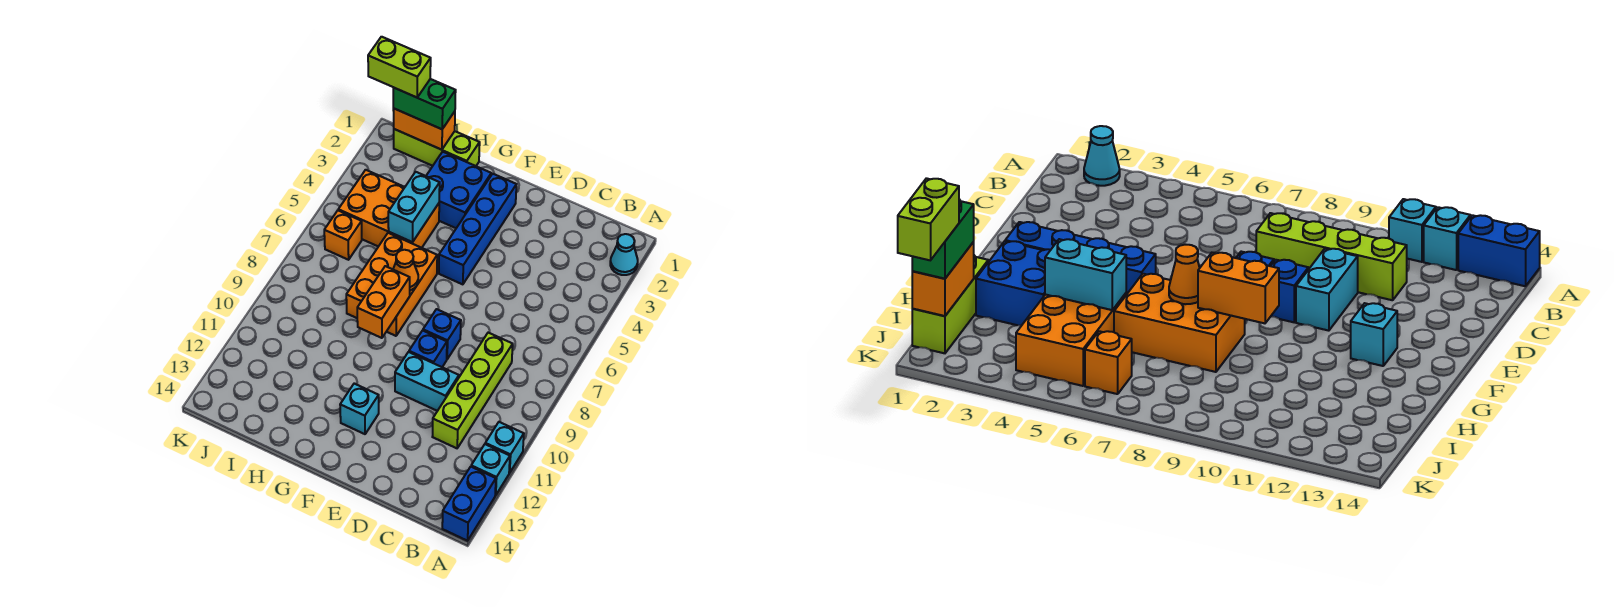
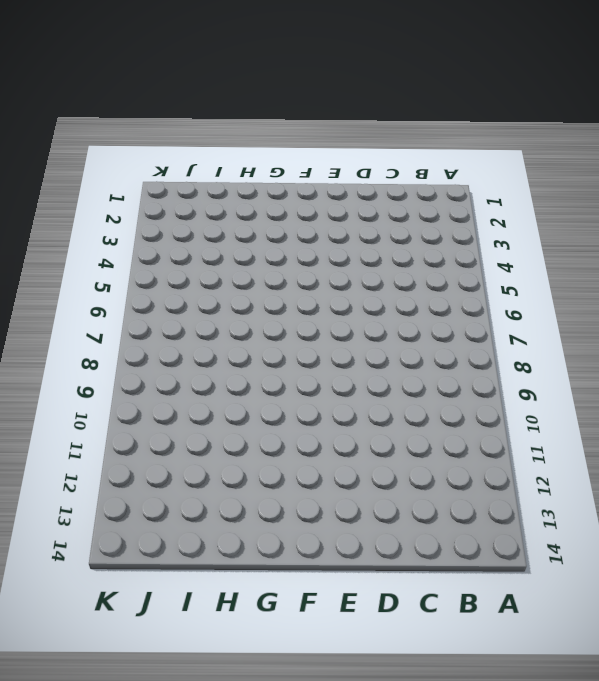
none -> cyan 1x1 cone [610,234,638,275]
none -> cyan 1x1 brick [485,422,524,473]
none -> cyan 1x1 brick [471,444,510,495]

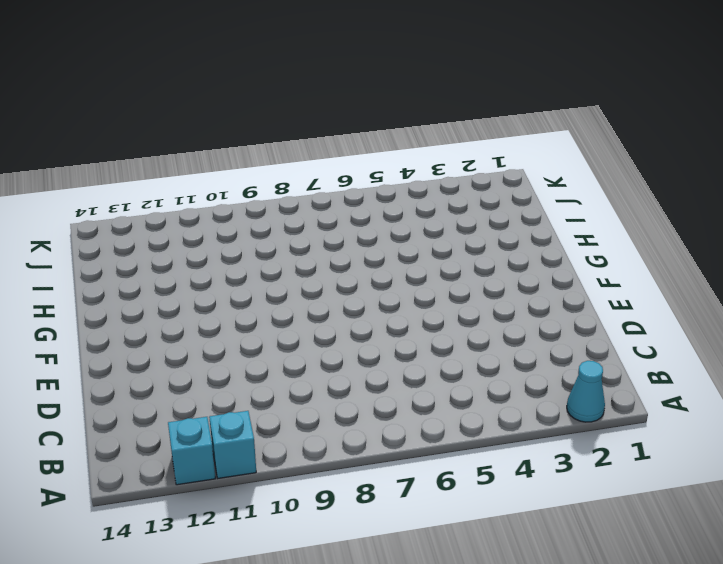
none -> blue 1x2 brick [442,467,496,541]
none -> lime 1x4 brick [432,333,513,448]
none -> cyan 1x2 brick [395,352,459,411]

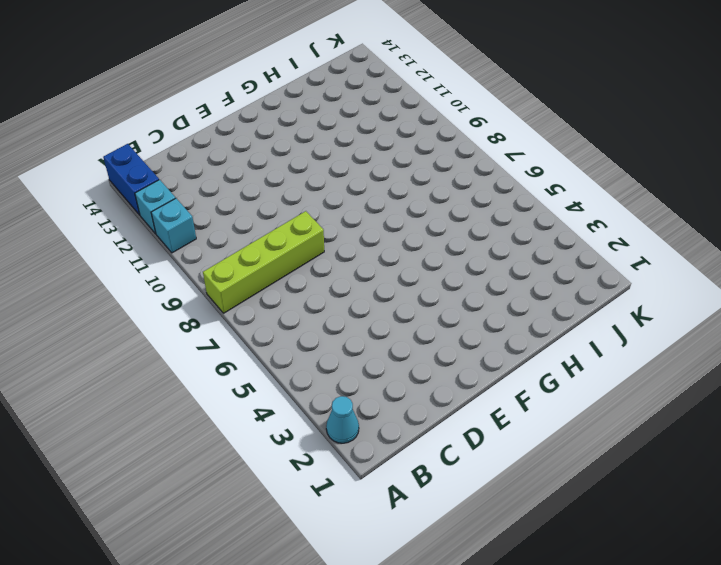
lime 1x4 brick [203,211,324,313] -> lime 1x4 brick turned to [432,333,513,448]
none -> cyan 1x2 brick [395,352,459,411]
none -> blue 1x1 brick [423,309,461,359]
none -> blue 1x1 brick [409,330,447,367]

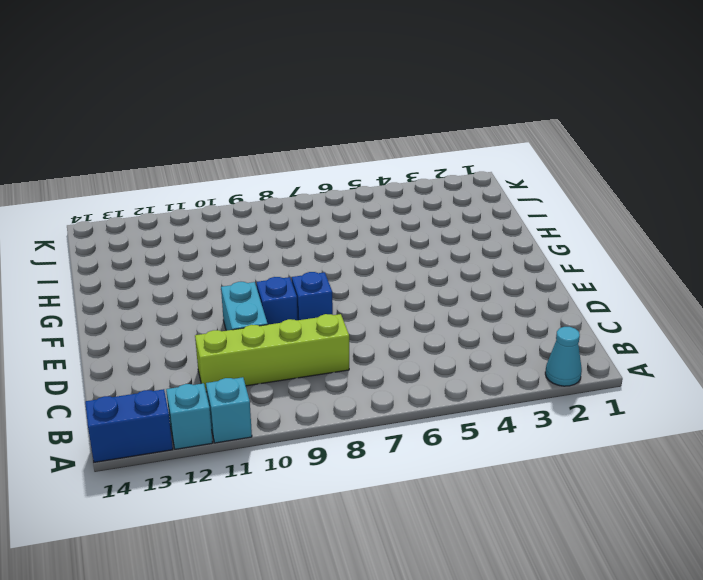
none -> blue 1x4 brick [439,174,516,284]
none -> cyan 1x1 brick [340,384,379,434]
none -> blue 2x2 brick [426,152,491,228]

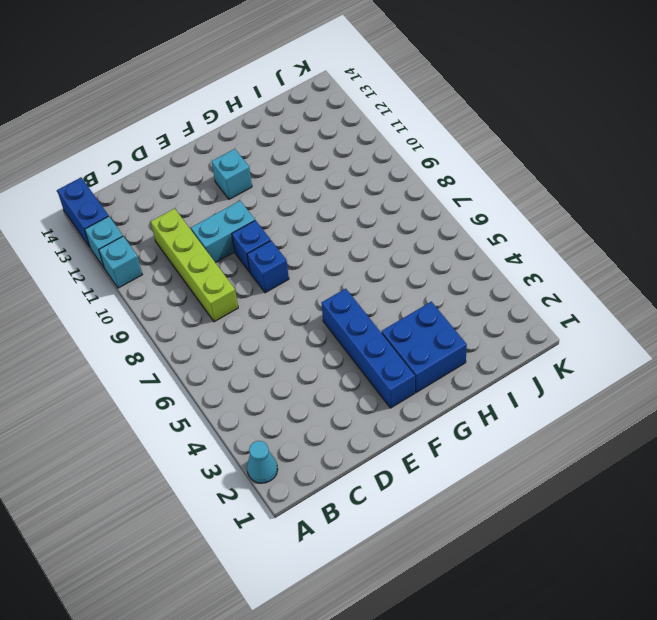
none -> orange 2x3 brick [346,233,437,336]
none -> lime 1x3 brick [394,129,480,166]
none -> orange 2x3 brick [338,170,439,248]

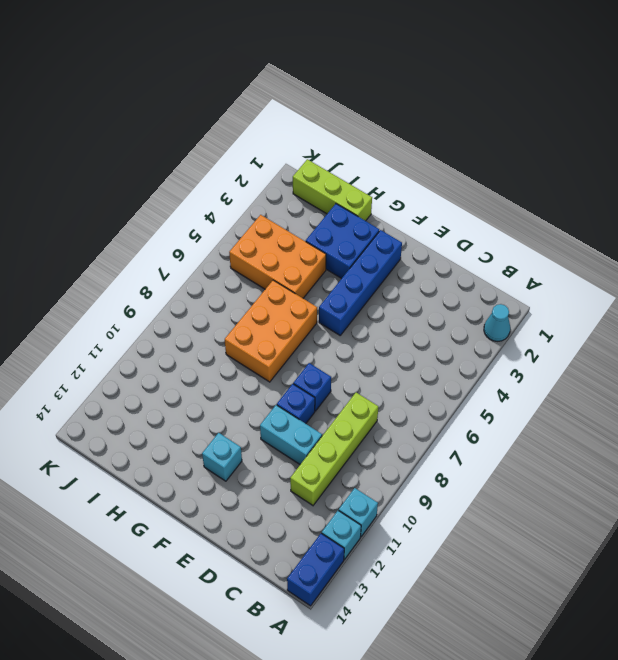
none -> orange 1x1 brick [324,211,362,260]
none -> orange 1x1 cone [393,250,418,290]
none -> orange 1x2 brick [357,266,410,338]

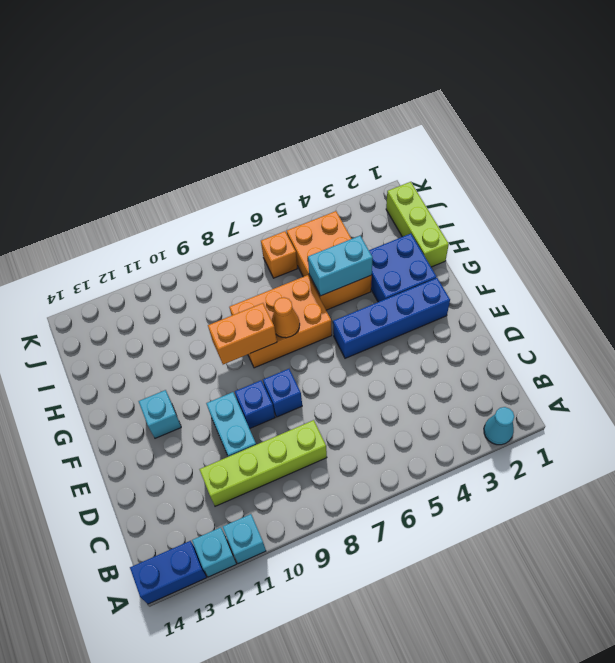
none -> orange 1x2 brick [393,108,455,150]
none -> green 1x2 brick [393,79,456,129]
none -> lime 1x2 brick [368,37,431,97]

